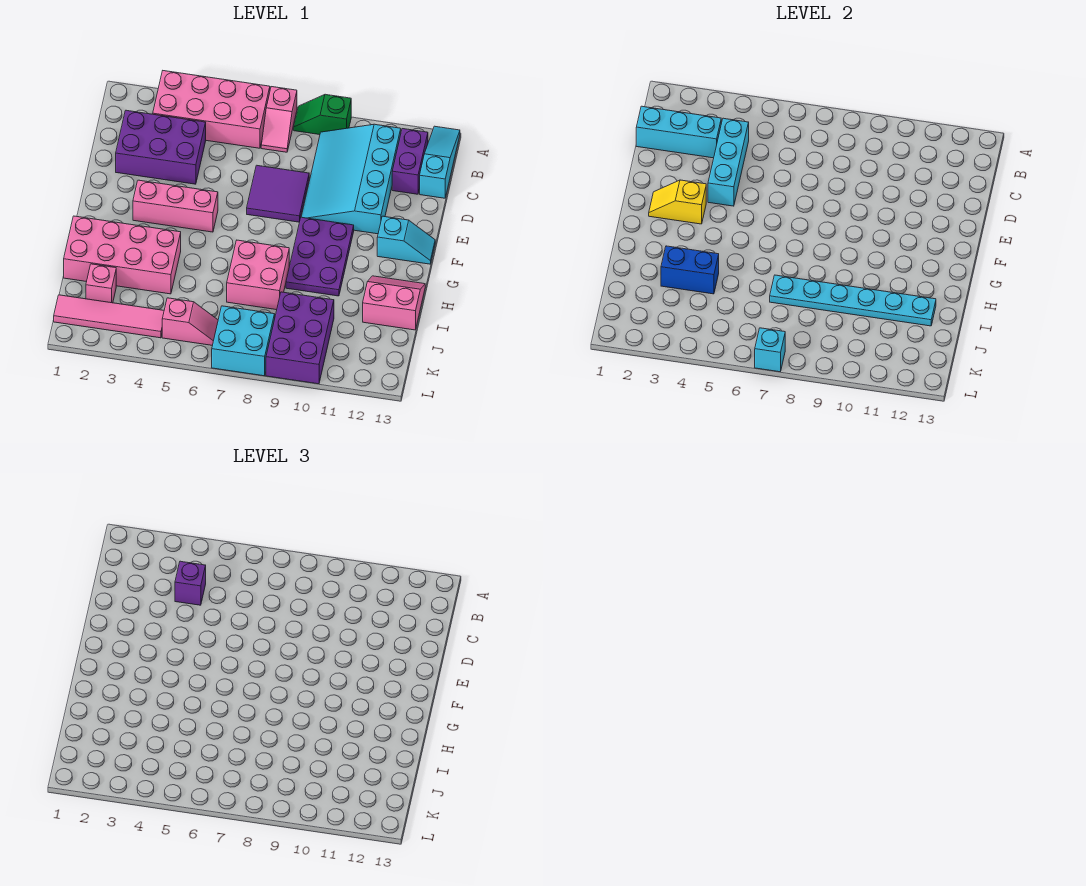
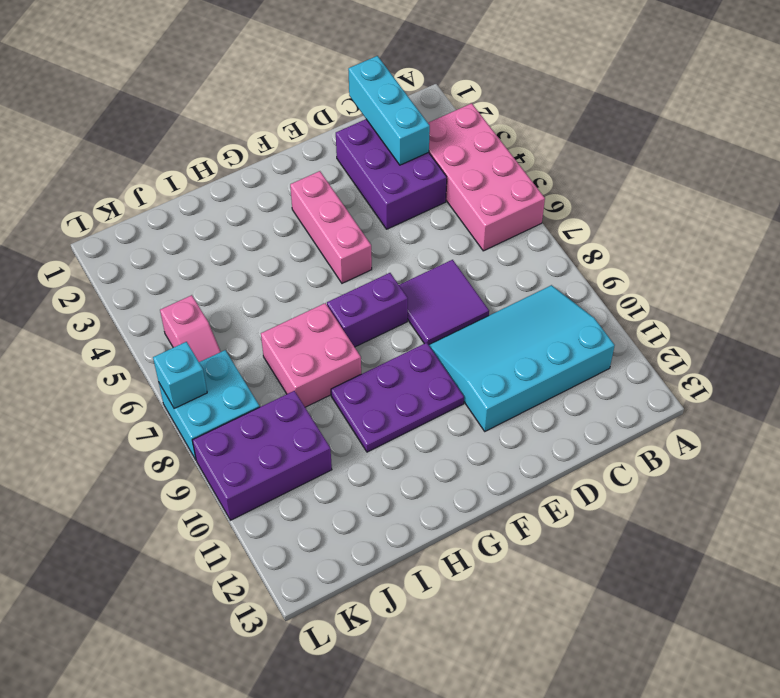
purple 1x2 brick [327,273,408,347] -> purple 1x2 brick moved to [392,129,428,194]
none -> pink 1x2 slope [261,87,297,152]
none -> green 1x2 slope [294,94,351,135]
none -> cyan 1x3 slope [420,126,460,198]

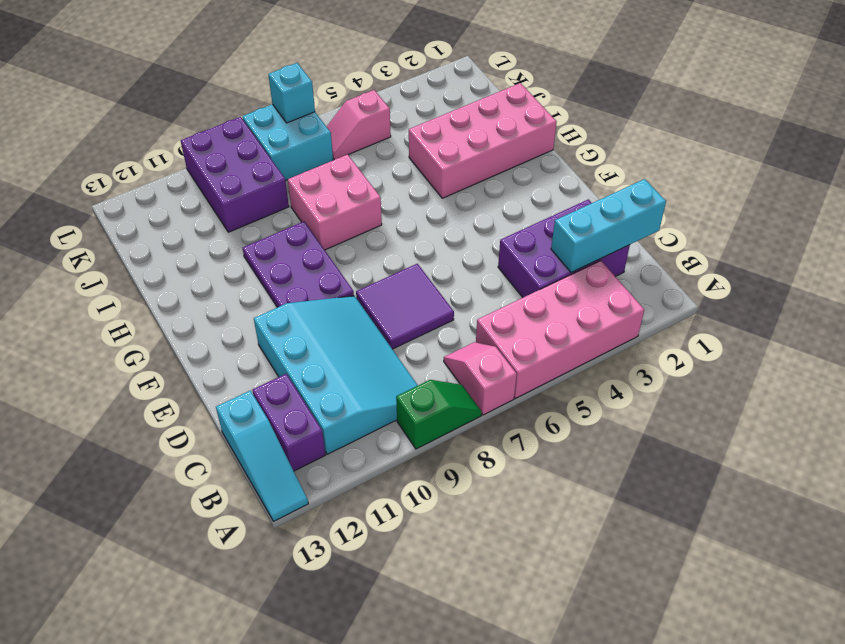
none -> pink 1x3 brick [133,180,218,232]
none -> cyan 1x2 slope [377,216,435,264]
none -> pink 2x2 slope [363,276,425,330]

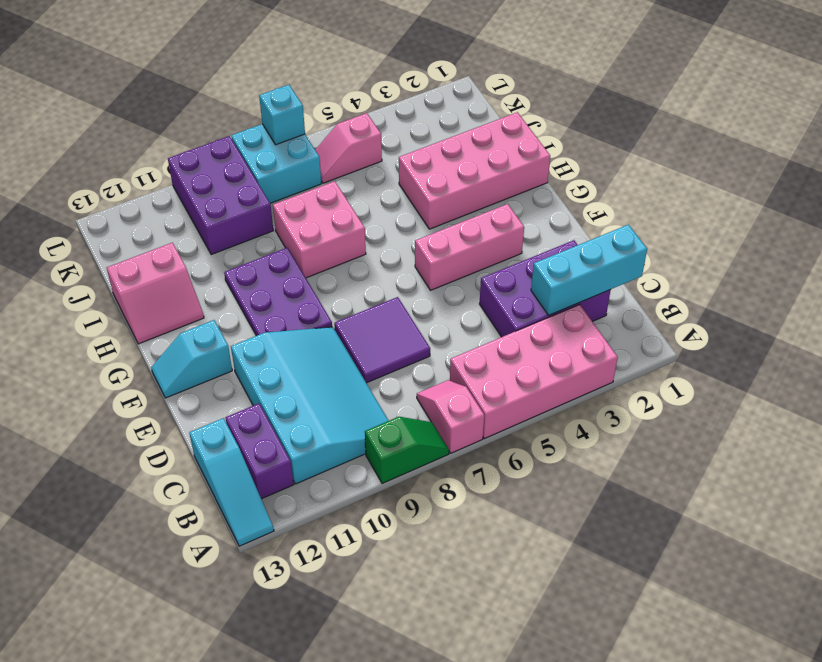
none -> pink 1x1 brick [86,264,116,303]
none -> pink 1x4 tile [54,295,164,338]
none -> cyan 1x3 brick [708,118,749,206]

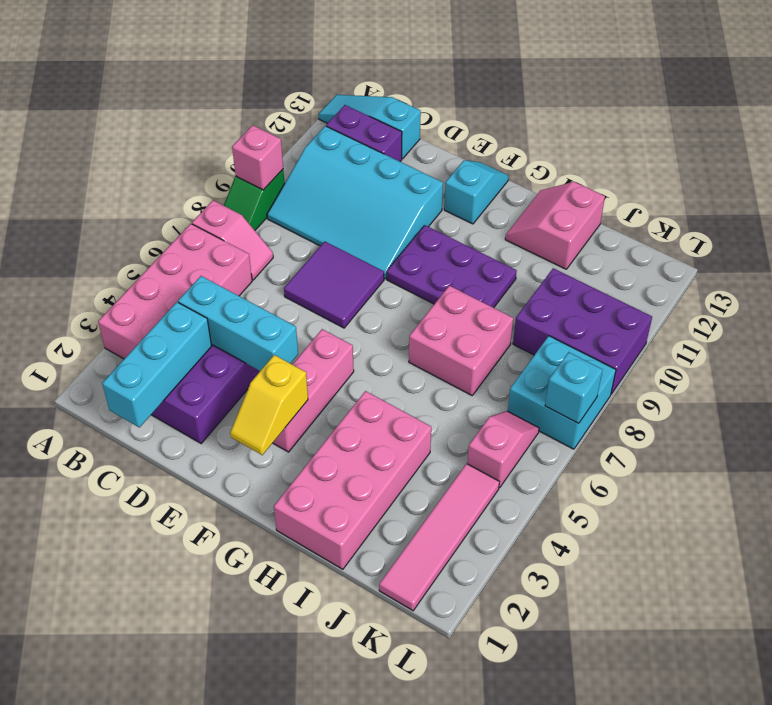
pink 1x1 brick [232,125,283,190] -> pink 1x1 brick moved to [86,264,116,303]
none -> blue 1x2 brick [661,246,719,294]
none -> cyan 1x6 plate [770,275,936,326]
none -> purple 1x1 brick [175,561,206,605]

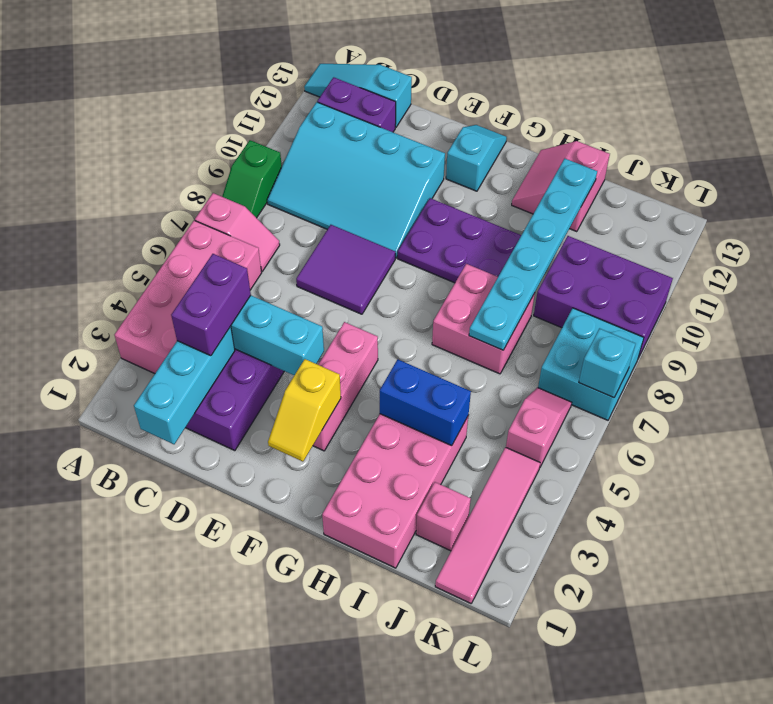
purple 1x2 brick [171,254,251,356] -> purple 1x1 brick [175,561,206,605]
blue 1x2 brick [380,359,471,446] -> blue 1x2 brick turned to [661,246,719,294]

